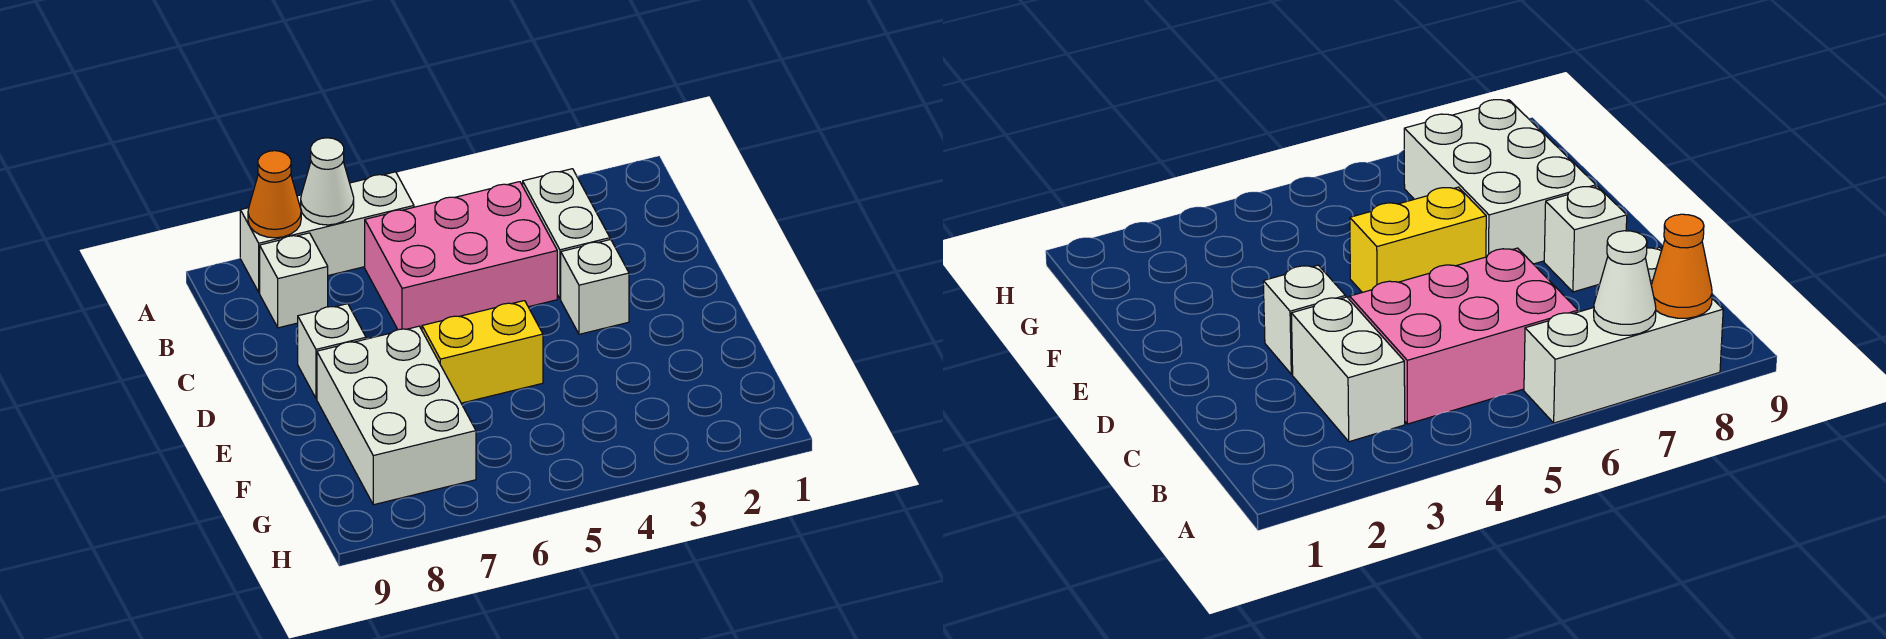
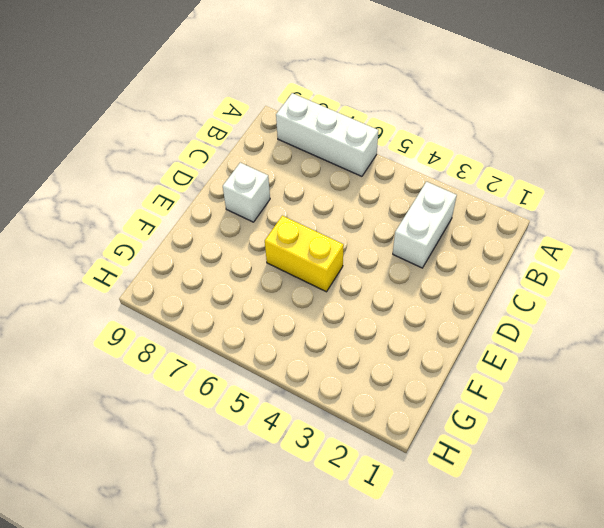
none -> pink 2x3 brick [365,182,557,330]
none -> white 1x1 brick [260,233,328,328]

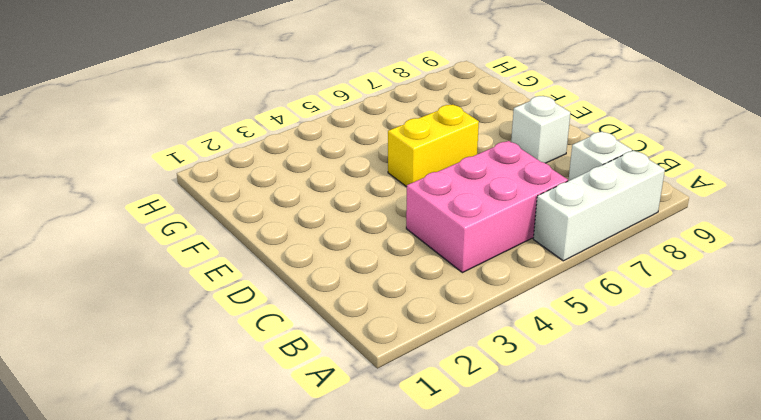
none -> white 1x2 brick [523,169,610,299]
none -> white 1x1 brick [561,239,629,334]

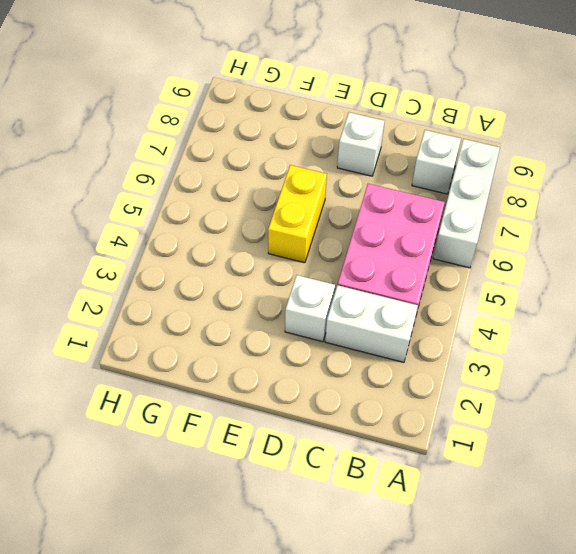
none -> white 2x3 brick [317,326,476,505]
none -> white 1x1 cone [301,138,354,225]

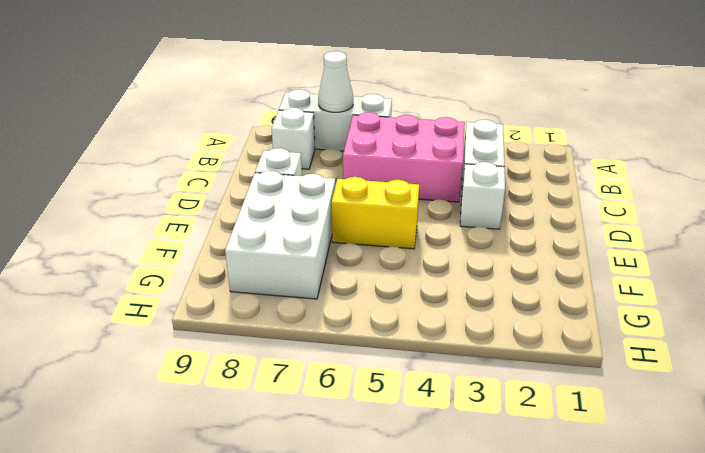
none -> orange 1x1 cone [248,151,301,238]

